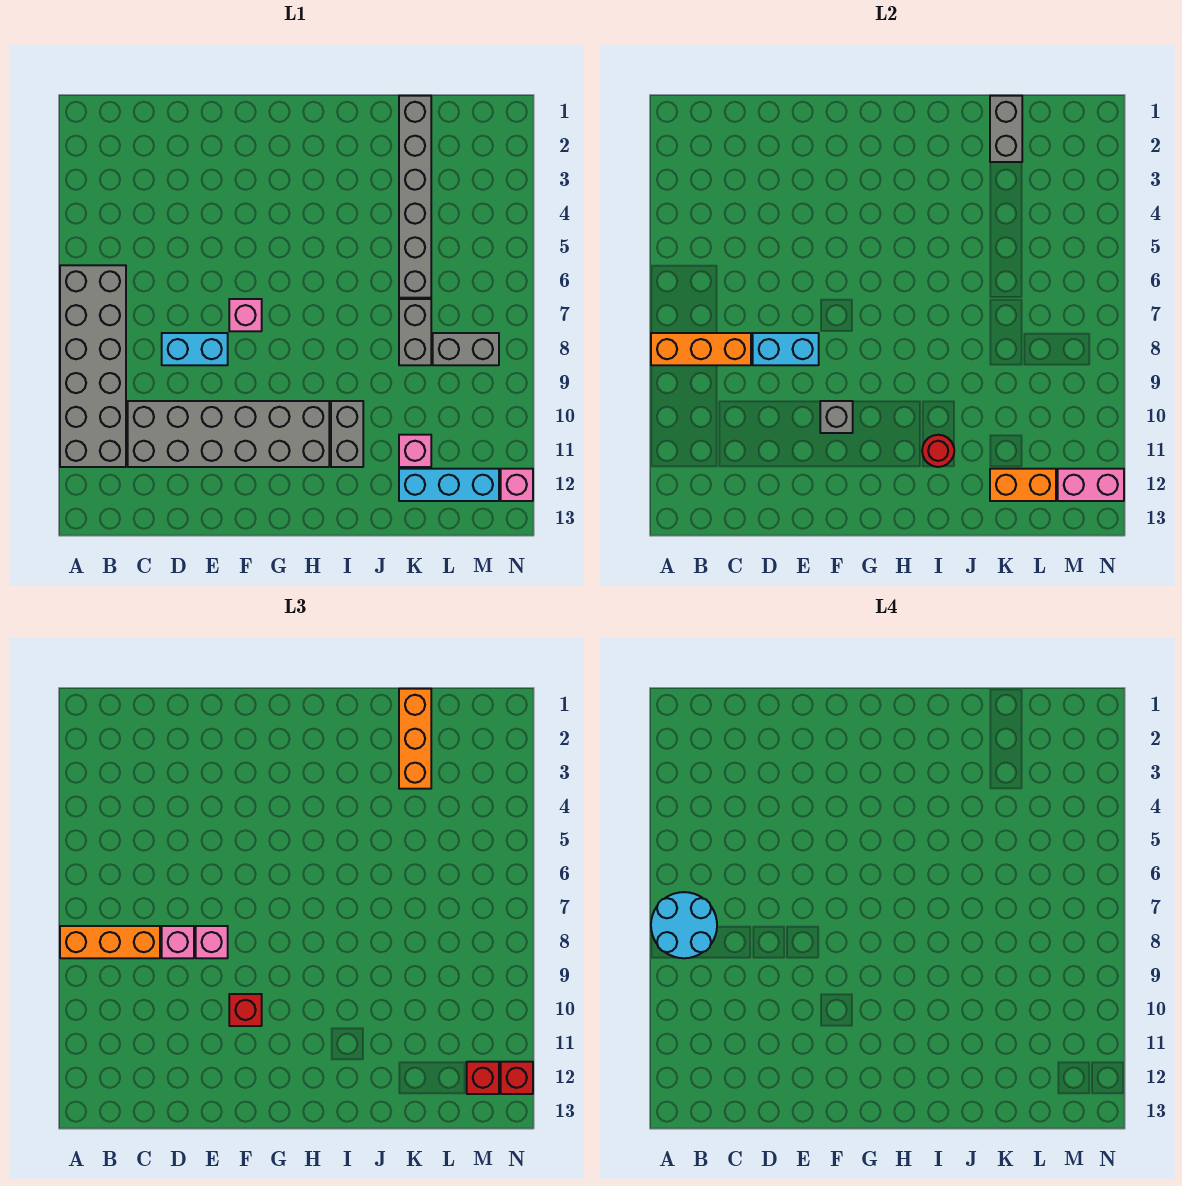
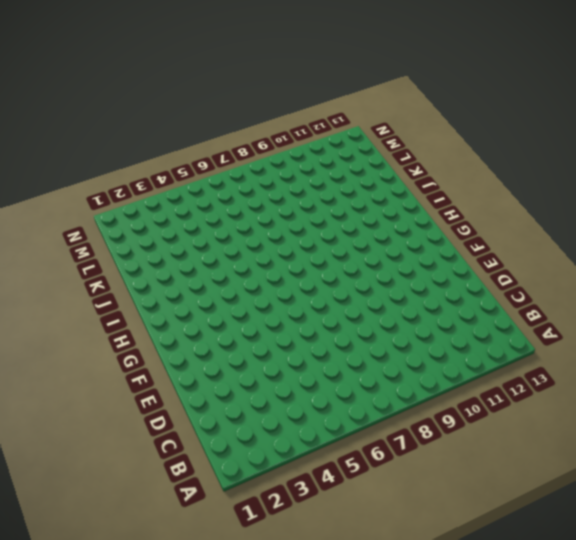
none -> grey 2x6 brick [60,265,126,467]
none -> grey 2x6 brick [128,401,329,467]
none -> cyan 1x2 brick [162,333,228,365]

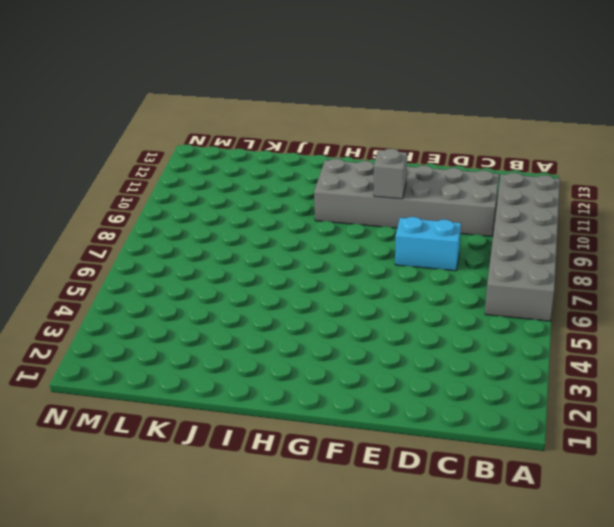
none -> pink 1x1 brick [229,299,262,331]
none -> grey 1x2 brick [331,401,363,467]
none -> grey 1x6 brick [399,96,431,298]

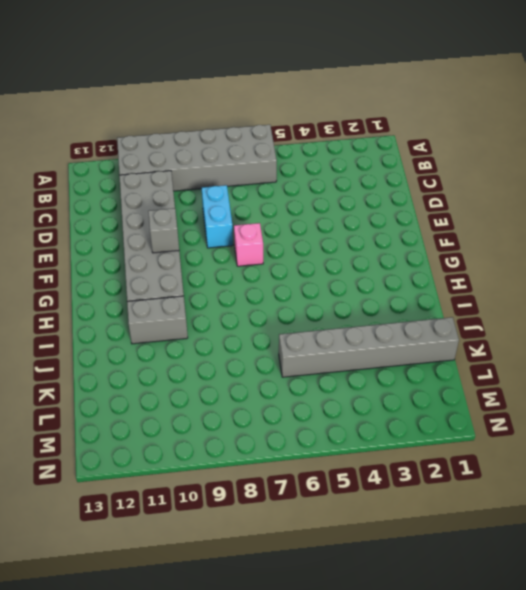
none -> grey 1x2 brick [399,299,431,365]
none -> pink 1x1 brick [399,435,431,467]
none -> cyan 1x3 brick [399,469,499,501]

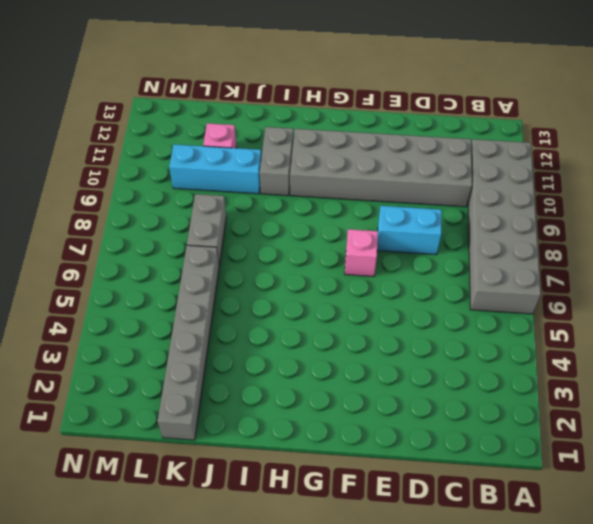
cyan 1x3 brick [169,144,261,194] -> cyan 1x3 brick moved to [399,469,499,501]
none -> grey 1x2 brick [433,333,499,365]
none -> pink 1x1 brick [501,469,533,501]
none -> orange 1x3 brick [651,333,751,365]

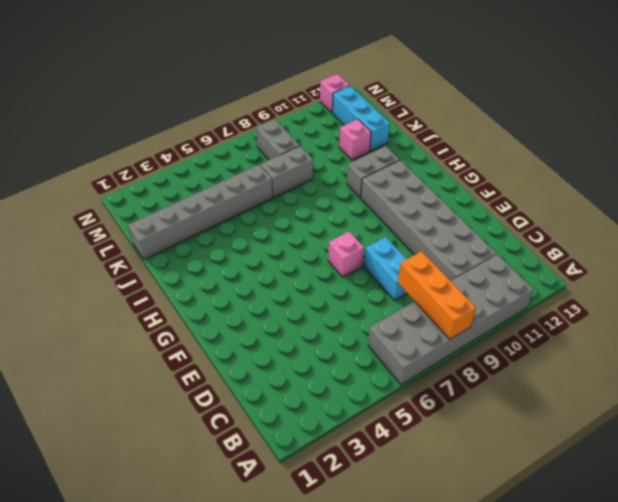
none -> cyan 1x2 brick [753,333,819,365]
none -> grey 1x1 brick [820,401,853,433]
none -> red 1x1 round brick [922,435,954,467]

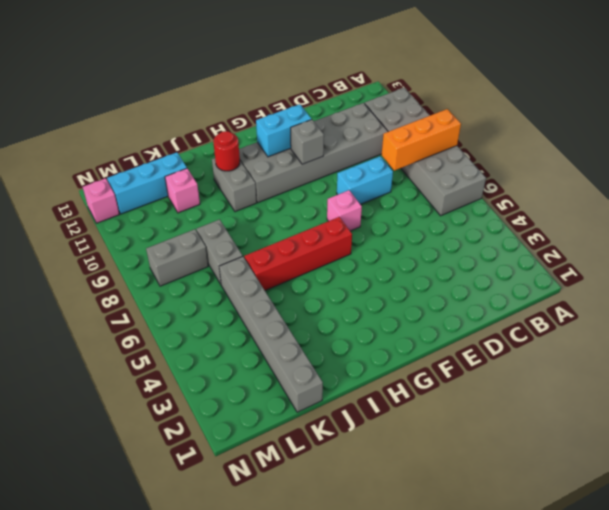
cyan 1x2 brick [256,104,312,157] -> cyan 1x2 brick moved to [753,333,819,365]
red 1x4 brick [244,217,352,290] -> none
none -> grey 1x2 brick [990,96,1022,162]
none -> orange 1x2 brick [990,469,1056,501]
none -> pink 1x2 brick [1058,469,1124,501]

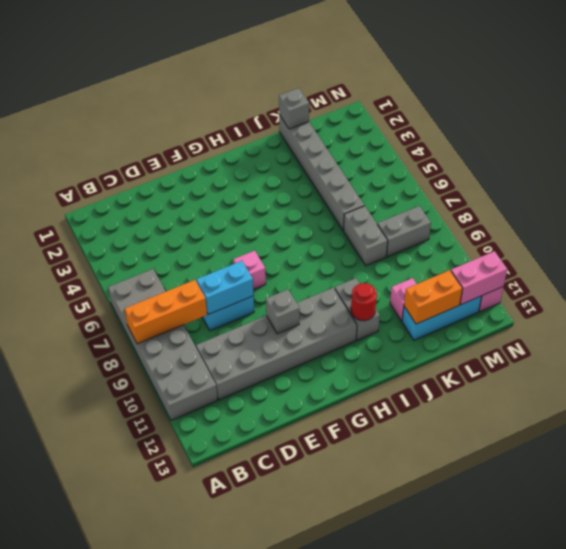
grey 1x1 brick [279,88,309,129] -> grey 1x2 brick [990,96,1022,162]
none -> orange 1x3 brick [60,926,160,958]
none -> pink 1x1 brick [162,926,194,958]
none -> pink 1x1 brick [196,926,228,958]

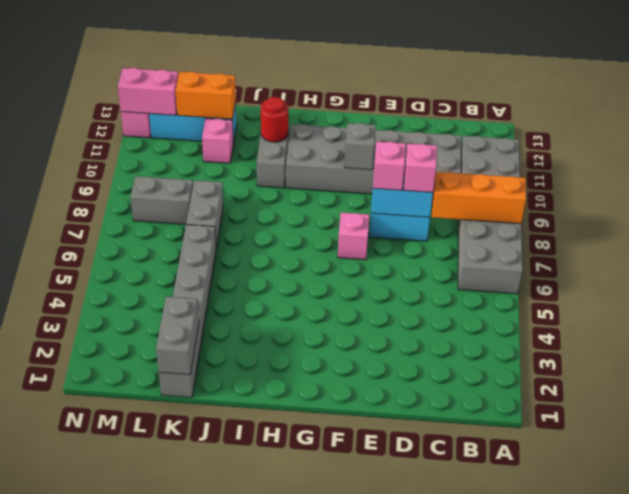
none -> orange 1x3 brick [60,926,160,958]
none -> red 1x1 brick [229,994,262,1026]
none -> orange 1x3 brick [399,689,431,789]

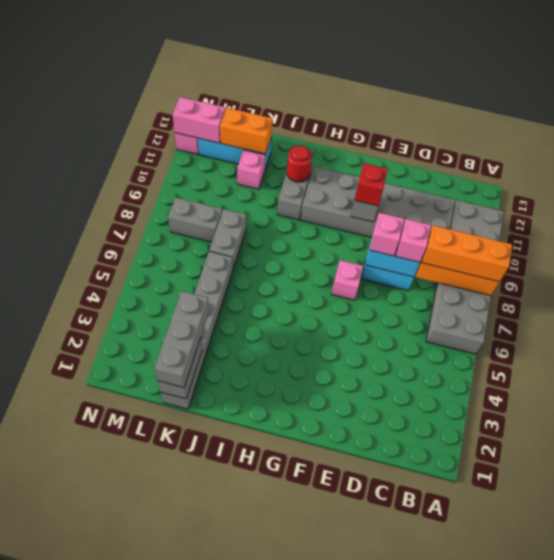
grey 1x3 brick [154,291,209,387] -> orange 1x3 brick [399,689,431,789]
none -> red 1x1 brick [467,1062,499,1094]
none -> red 1x1 brick [501,1062,533,1094]
none -> cyan 2x2 round brick [651,892,717,958]

